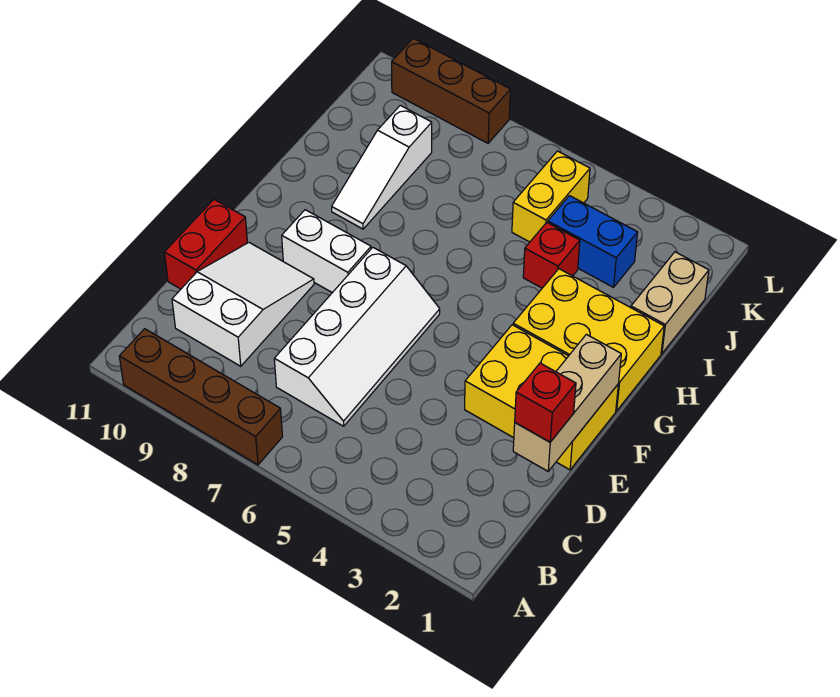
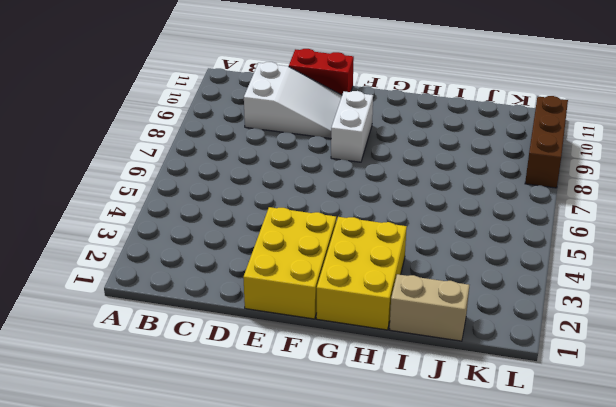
none -> brown 1x4 brick [119,329,283,465]
none -> white 2x4 slope [274,247,440,426]
none -> white 1x3 slope [332,105,432,229]

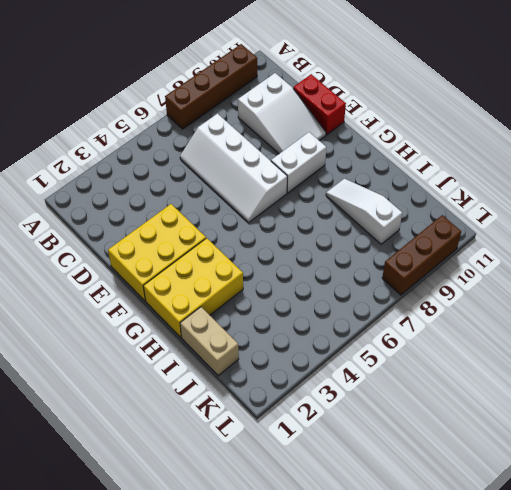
none -> red 1x1 brick [523,223,580,288]
none -> blue 1x2 brick [548,196,638,287]
none -> yellow 1x2 brick [512,151,590,242]

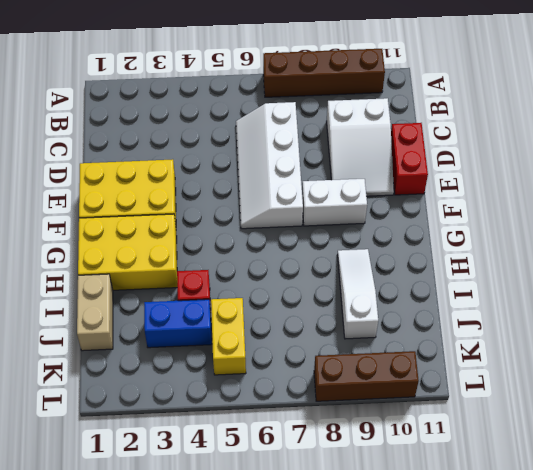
none -> tan 1x3 brick [513,334,621,471]
none -> red 1x1 brick [515,363,576,442]

